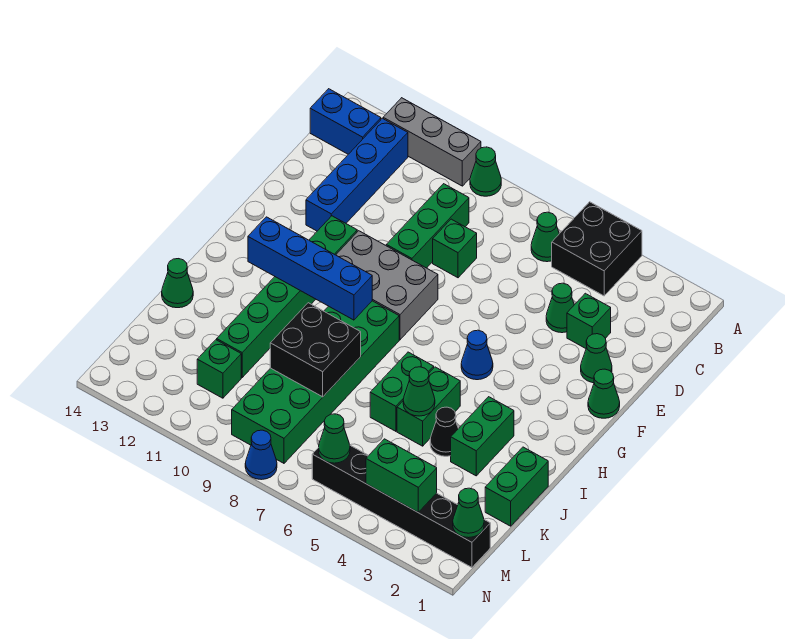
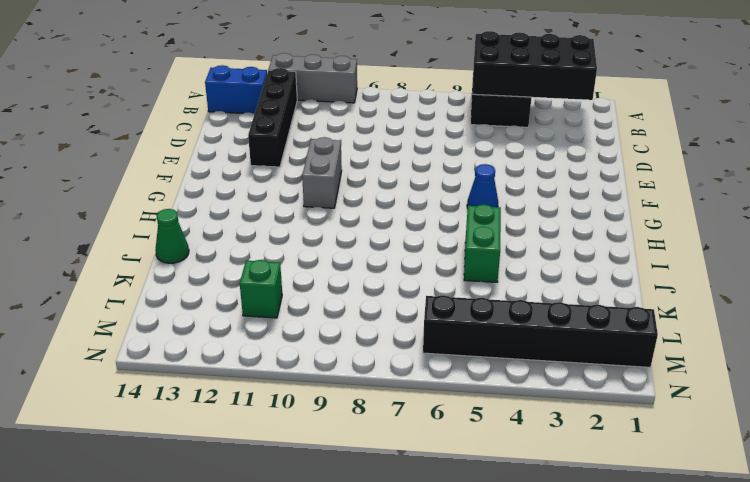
black 2x4 brick [472,31,597,100] -> none
black 1x4 brick [248,68,297,167] -> blue 1x4 brick [306,118,408,231]
grey 1x2 brick [302,137,342,208] -> grey 2x3 brick [336,231,438,340]
none -> green 1x1 cone [470,147,501,196]
none -> green 1x1 cone [531,212,559,262]
none -> green 1x3 brick [386,184,469,268]
none -> green 1x1 brick [567,293,611,348]

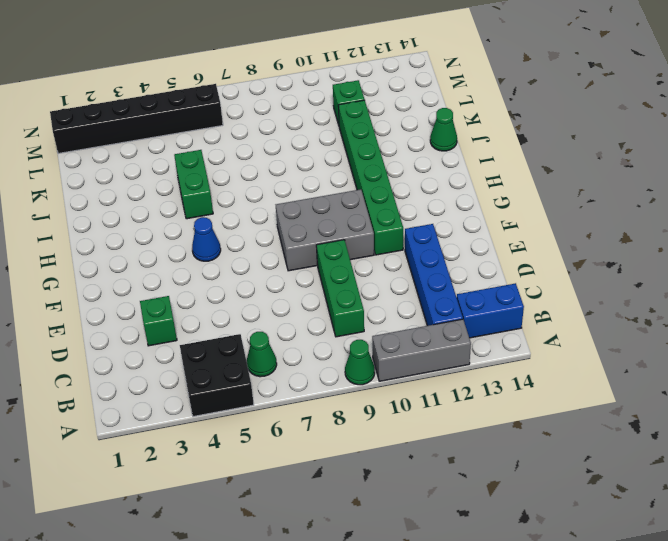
none -> green 1x1 cone [546,283,574,333]
none -> green 1x1 brick [433,219,477,278]
none -> green 1x1 cone [581,334,612,383]
none -> green 1x1 cone [588,369,620,418]

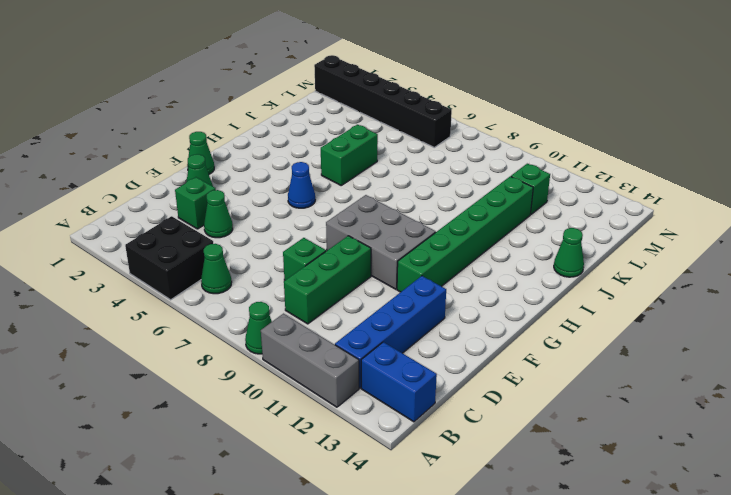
none -> green 2x6 brick [232,301,399,463]
none -> green 1x2 brick [451,397,514,476]
none -> green 1x2 brick [370,352,434,431]
none -> green 1x2 brick [485,447,548,526]

